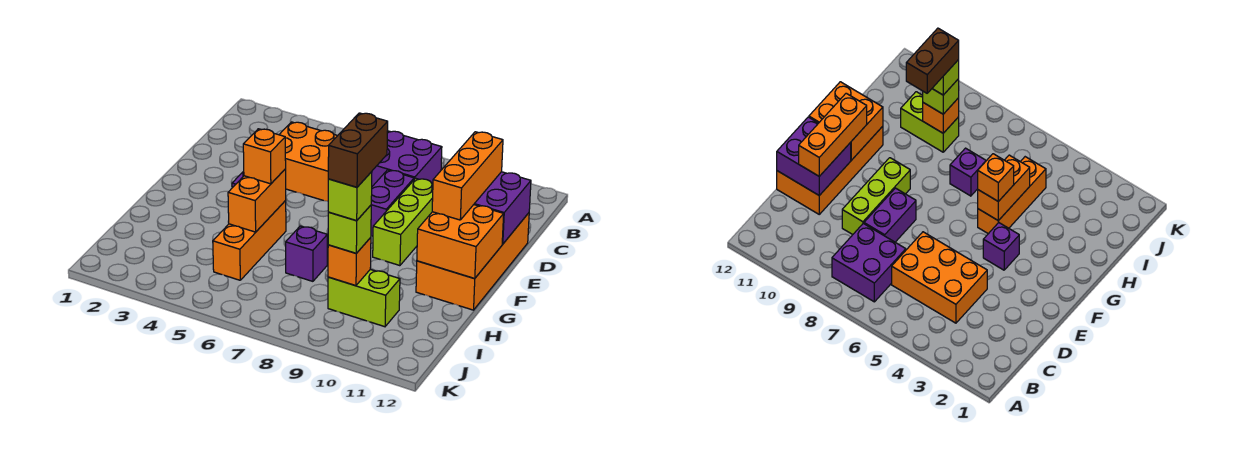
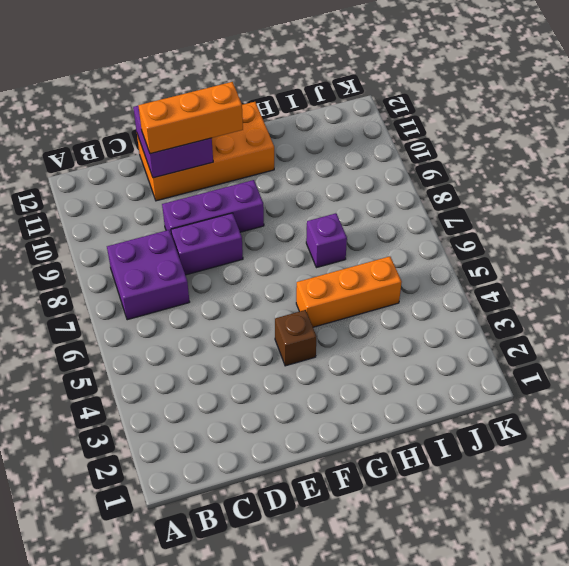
purple 1x3 brick [162,180,264,233] -> lime 1x3 brick [373,178,433,266]
brown 1x1 brick [275,310,317,366] -> purple 1x1 brick [983,223,1019,270]
none -> orange 2x3 brick [279,122,338,201]
none -> lime 1x2 brick [328,269,400,327]
none -> orange 2x2 brick [417,205,504,278]

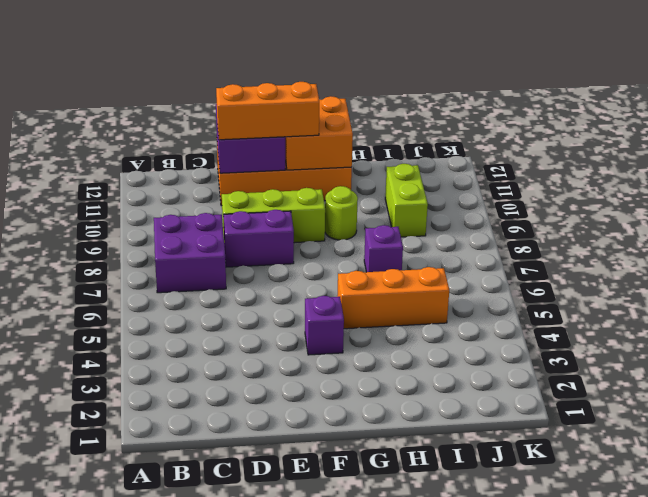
lime 1x1 round brick [325,186,358,240] -> none
none -> orange 2x3 brick [279,122,338,201]
none -> orange 1x2 brick [228,169,286,232]
none -> orange 1x1 brick [328,238,371,286]

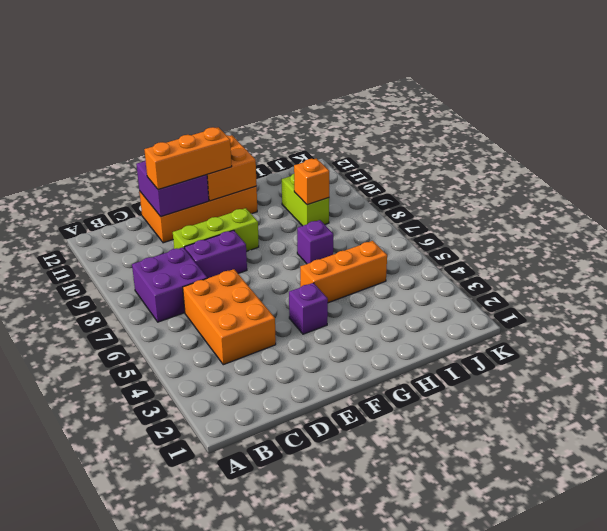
none -> orange 1x2 brick [228,169,286,232]
none -> orange 1x1 brick [243,129,286,184]
none -> lime 1x1 brick [328,205,371,253]

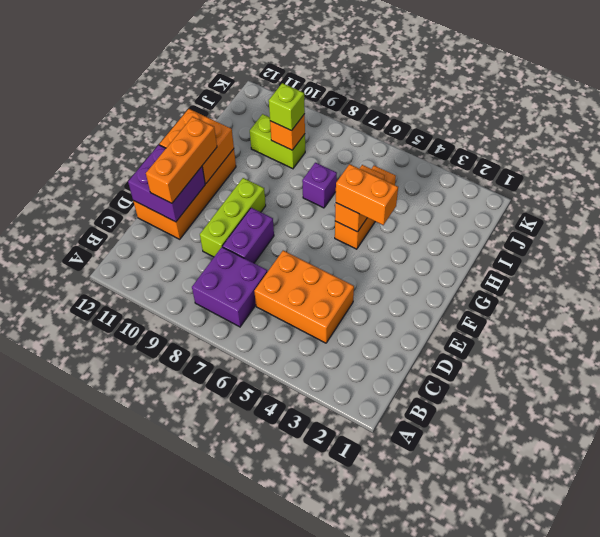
orange 1x2 brick [336,164,398,225] -> orange 1x1 brick [243,129,286,184]
none -> purple 1x1 brick [983,223,1019,270]
none -> lime 1x1 brick [328,172,372,221]
none -> brown 1x2 brick [328,113,388,187]

